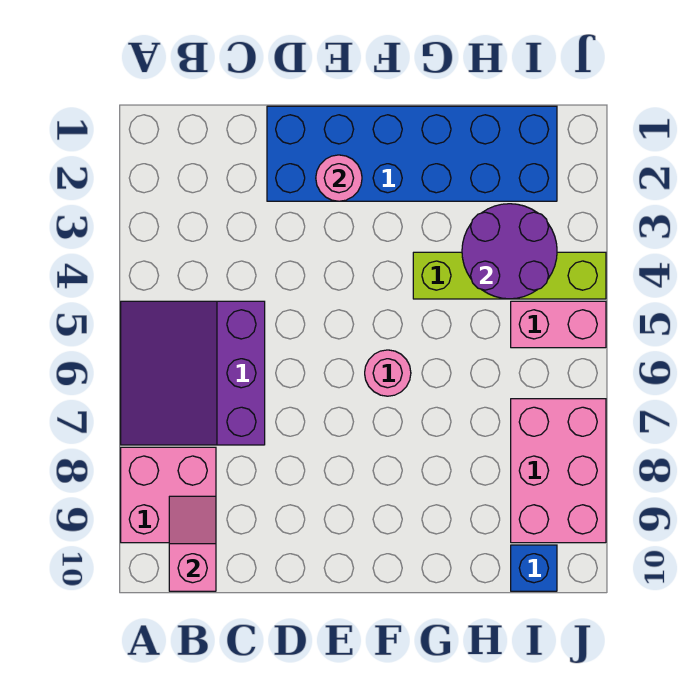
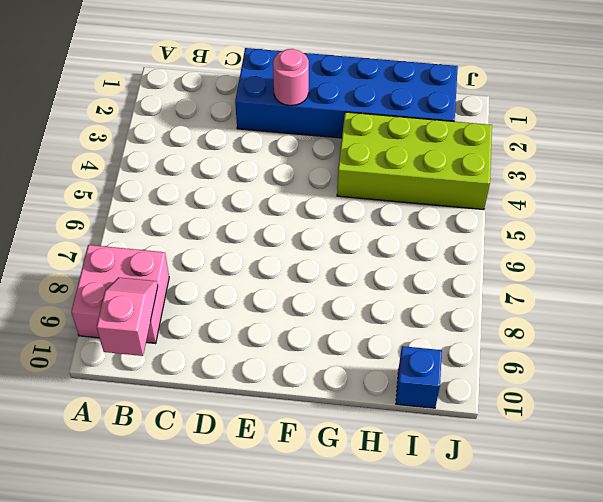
lime 2x4 brick [337,112,492,210] -> lime 1x4 brick [413,252,606,299]
none -> purple 3x3 slope [121,301,265,445]
none -> pink 1x1 round brick [365,350,411,396]

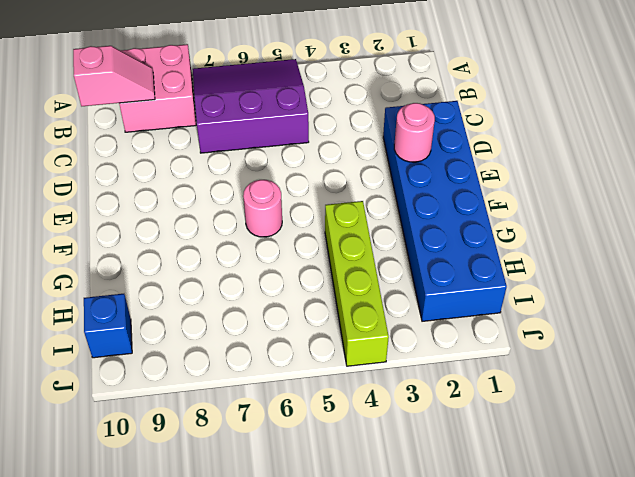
none -> pink 1x2 brick [511,301,606,348]
none -> pink 2x3 brick [511,399,606,543]

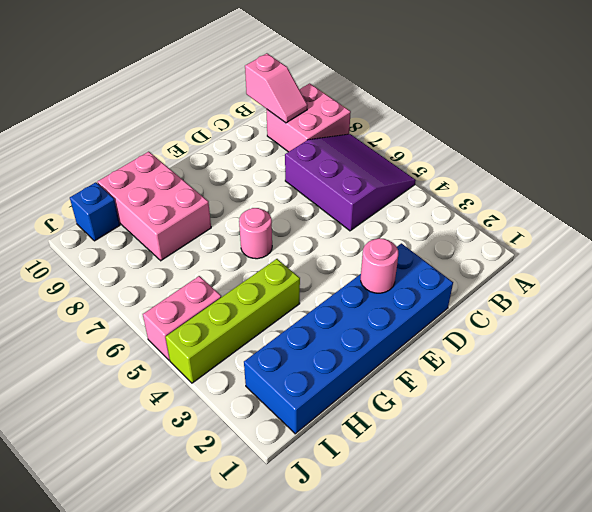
pink 2x3 brick [97,152,211,261] -> pink 2x3 brick moved to [511,399,606,543]
none -> purple 2x2 round brick [462,204,557,299]

